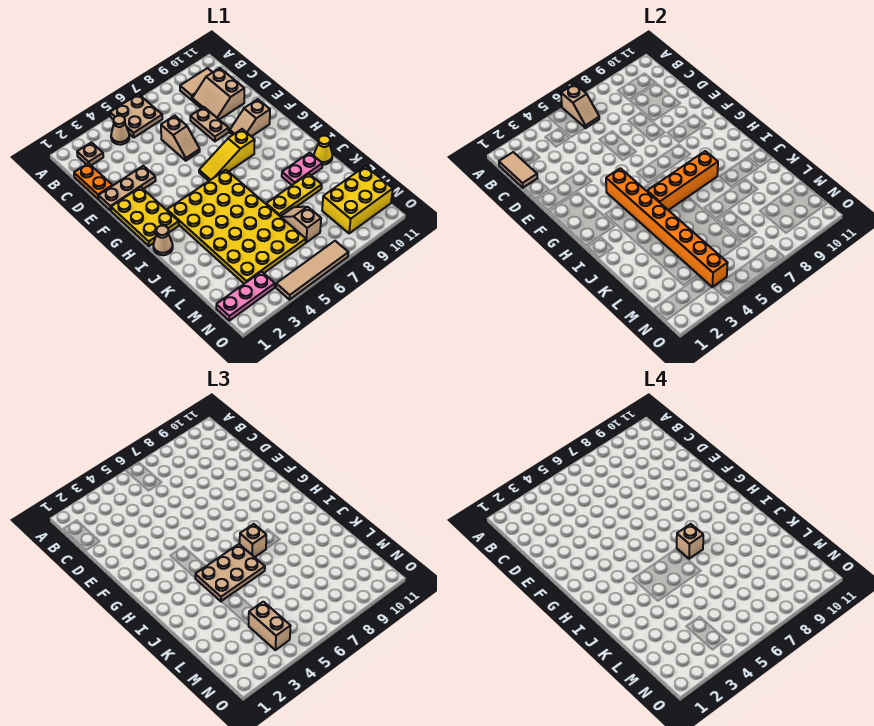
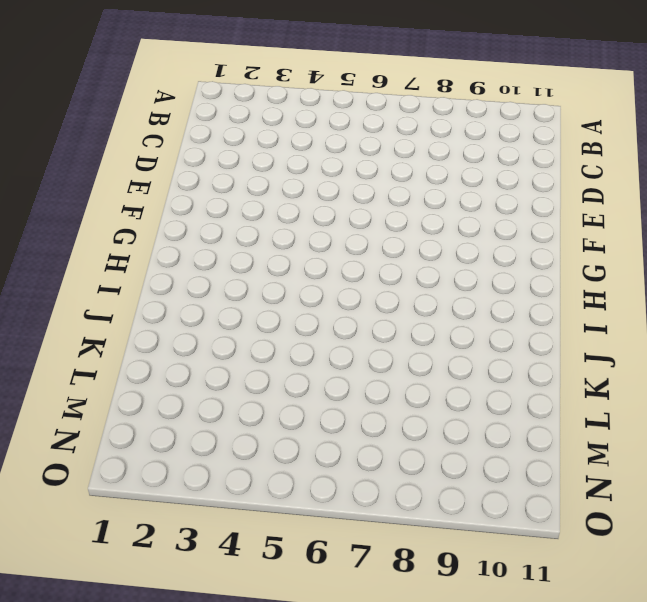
none -> tan 2x2 plate [110,94,162,137]
none -> tan 1x1 plate [77,142,103,165]
none -> tan 1x1 cone [111,116,129,145]

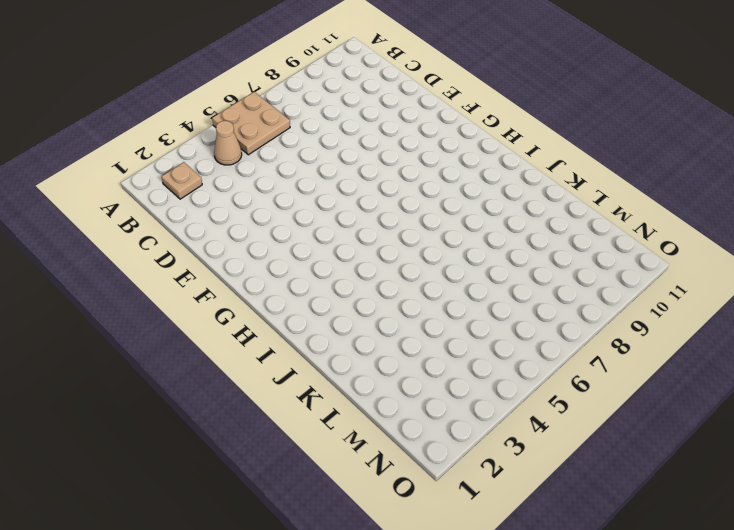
none -> tan 1x2 tile [180,68,213,100]
none -> orange 1x2 plate [74,163,113,199]
none -> tan 2x2 slope [192,68,244,120]

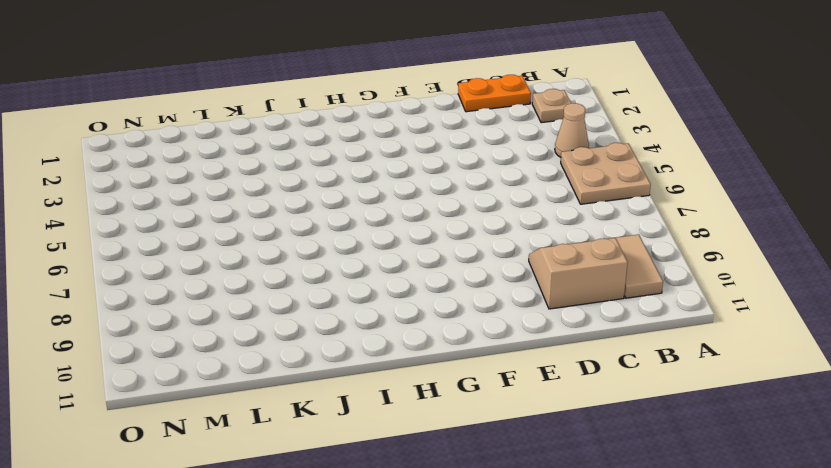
none -> tan 1x2 slope [161,116,200,161]
none -> tan 1x2 plate [190,107,229,141]
none -> tan 1x3 plate [99,166,156,211]

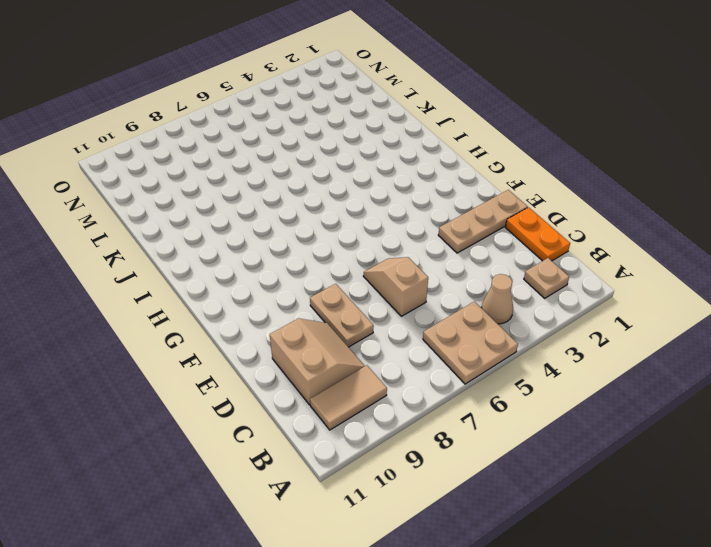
none -> yellow 2x3 plate [111,187,179,246]
none -> tan 1x2 slope [230,99,270,137]
none -> yellow 1x3 slope [199,129,255,181]

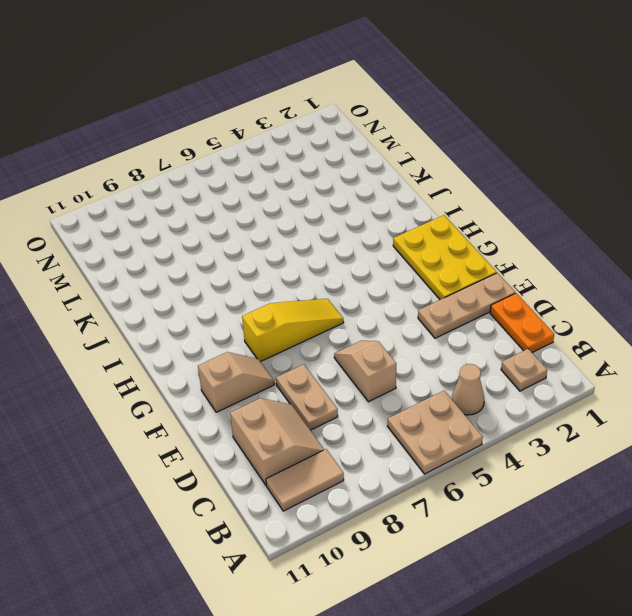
none -> yellow 4x6 plate [167,170,306,284]
none -> tan 1x1 cone [153,226,173,255]
none -> pink 1x2 plate [282,153,322,185]

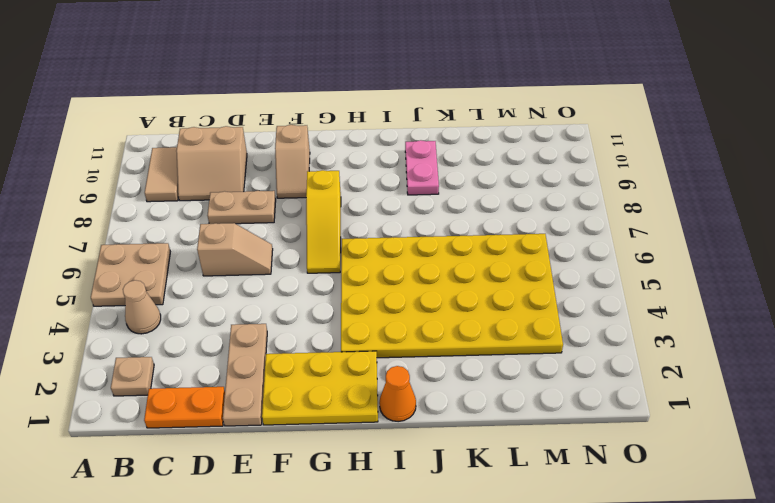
orange 1x1 cone [379,366,416,422] -> tan 1x1 cone [153,226,173,255]
none -> yellow 1x1 cone [314,136,332,165]
none -> yellow 1x3 plate [266,174,322,216]
none -> tan 1x2 slope [280,207,321,242]

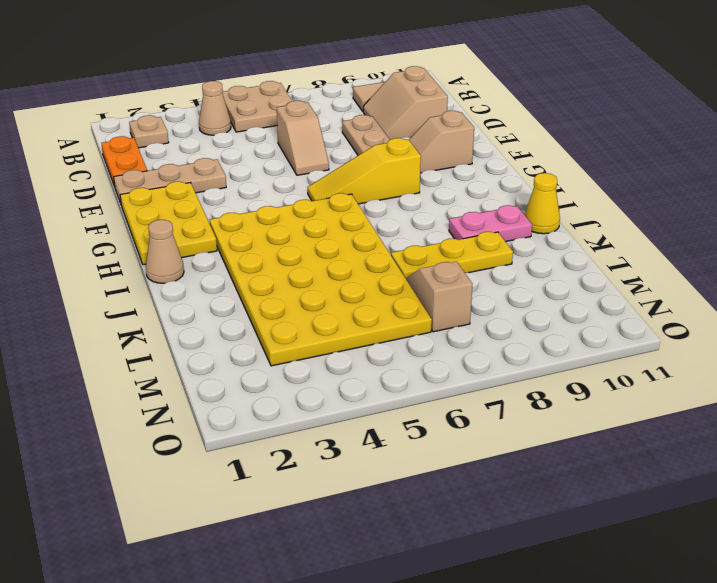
none -> yellow 2x3 brick [322,166,393,233]
none -> pink 1x3 plate [216,272,275,321]
none -> tan 1x4 tile [276,241,348,300]

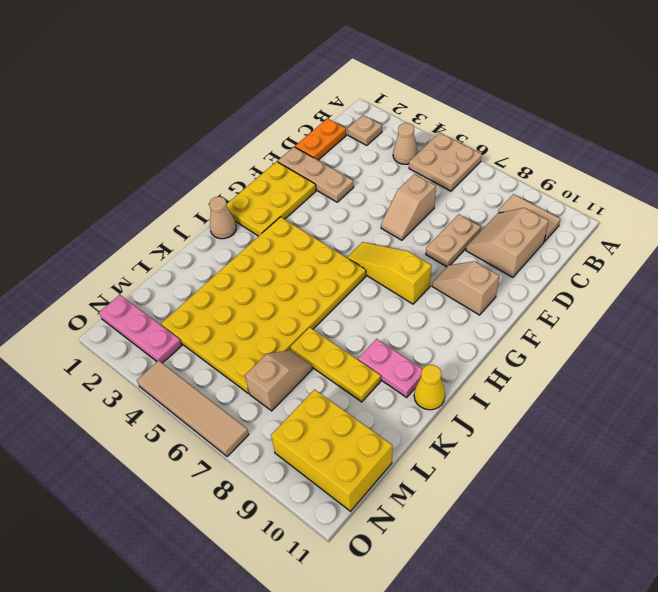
none -> tan 1x2 slope [561,84,599,128]
none -> tan 1x2 tile [499,152,537,188]
none -> orange 1x8 brick [606,168,727,287]

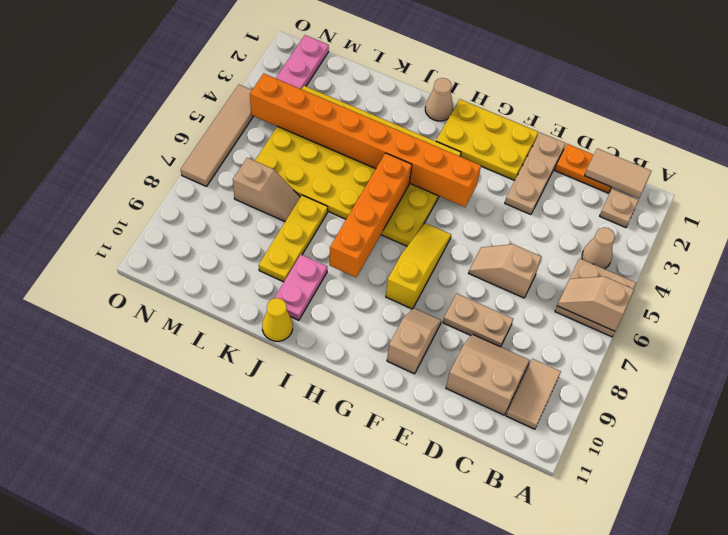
none -> yellow 2x3 brick [322,166,393,233]
none -> tan 2x3 plate [195,544,265,601]
none -> tan 1x1 brick [240,524,266,557]

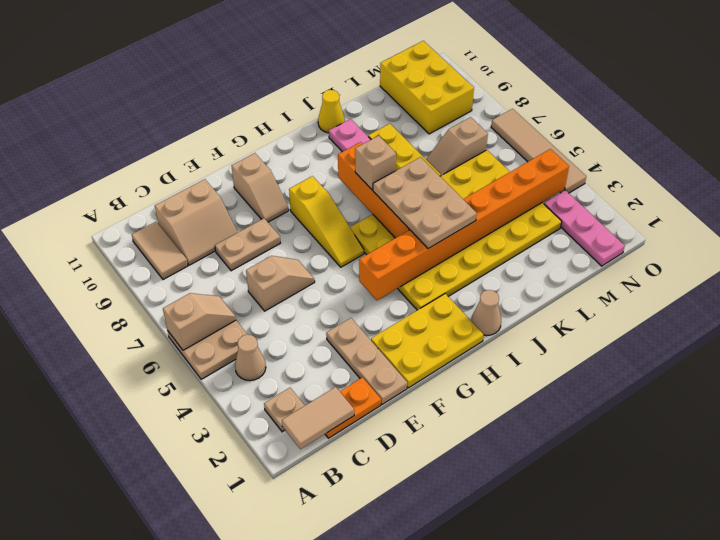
none -> tan 1x2 brick [249,602,290,650]
none -> tan 1x1 brick [677,524,703,559]

